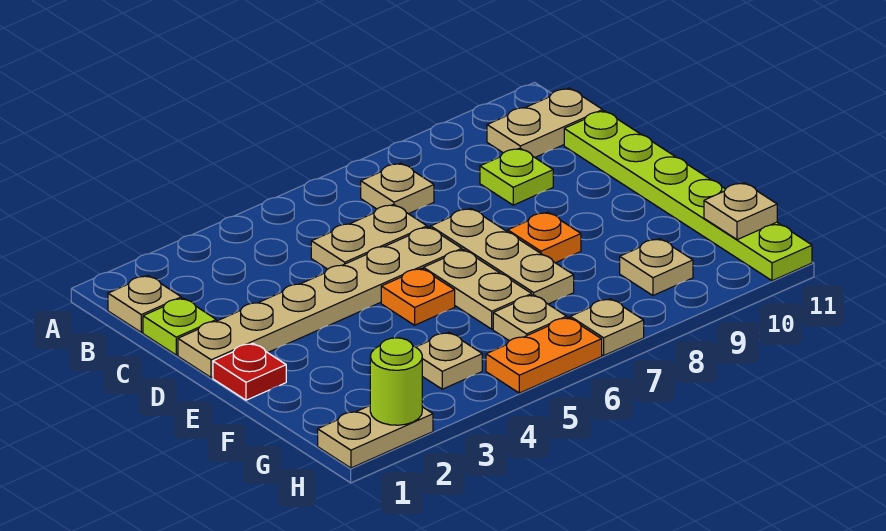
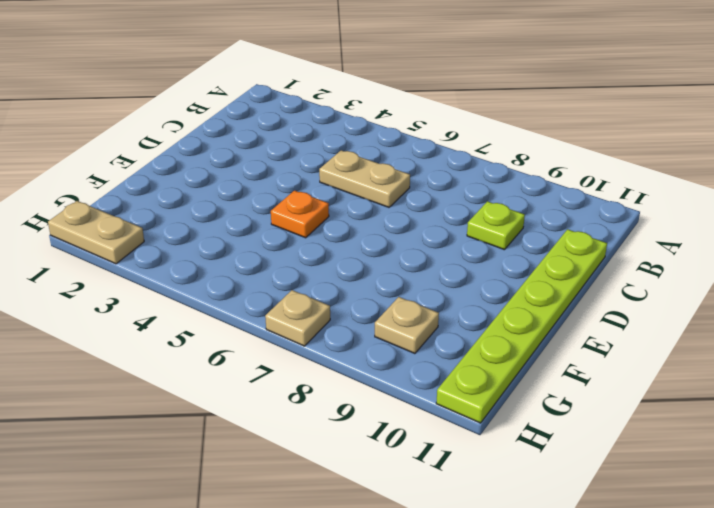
none -> tan 1x1 plate [108,276,181,332]
none -> tan 1x1 plate [361,163,434,214]
none -> tan 1x2 plate [487,88,603,157]

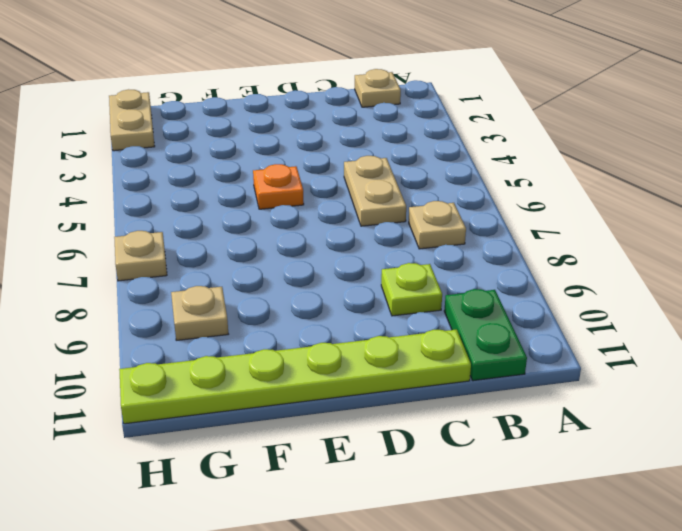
green 1x2 plate [444,289,527,381] -> tan 1x2 plate [487,88,603,157]
none -> lime 1x1 plate [143,298,216,355]
none -> tan 1x6 plate [178,227,462,378]
none -> tan 1x3 plate [431,208,574,304]

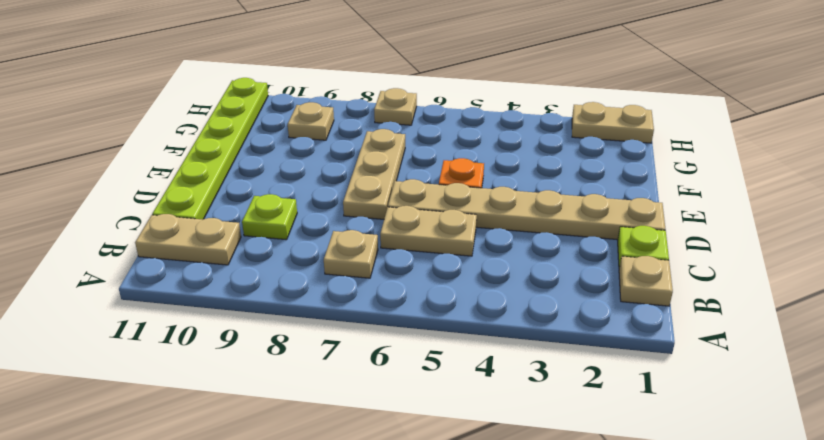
none -> red 1x1 plate [213,343,286,400]
none -> tan 1x2 plate [423,250,532,329]
none -> orange 1x1 plate [508,212,581,263]

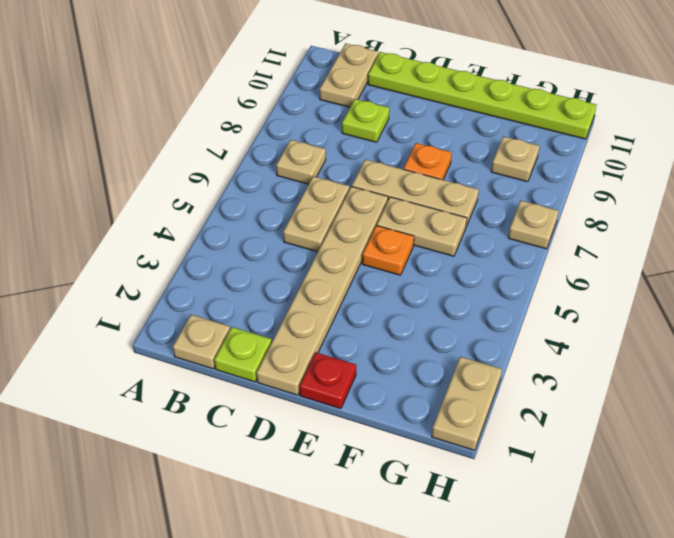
none -> tan 1x1 plate [416,332,482,389]
none -> tan 1x1 plate [493,295,567,341]
none -> orange 1x2 plate [486,317,602,393]

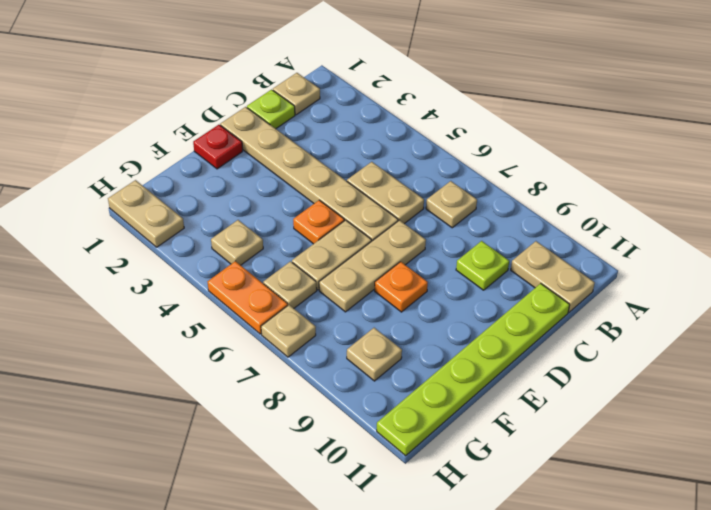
none -> tan 1x1 plate [704,183,777,240]
none -> lime 1x1 round brick [370,338,422,425]

